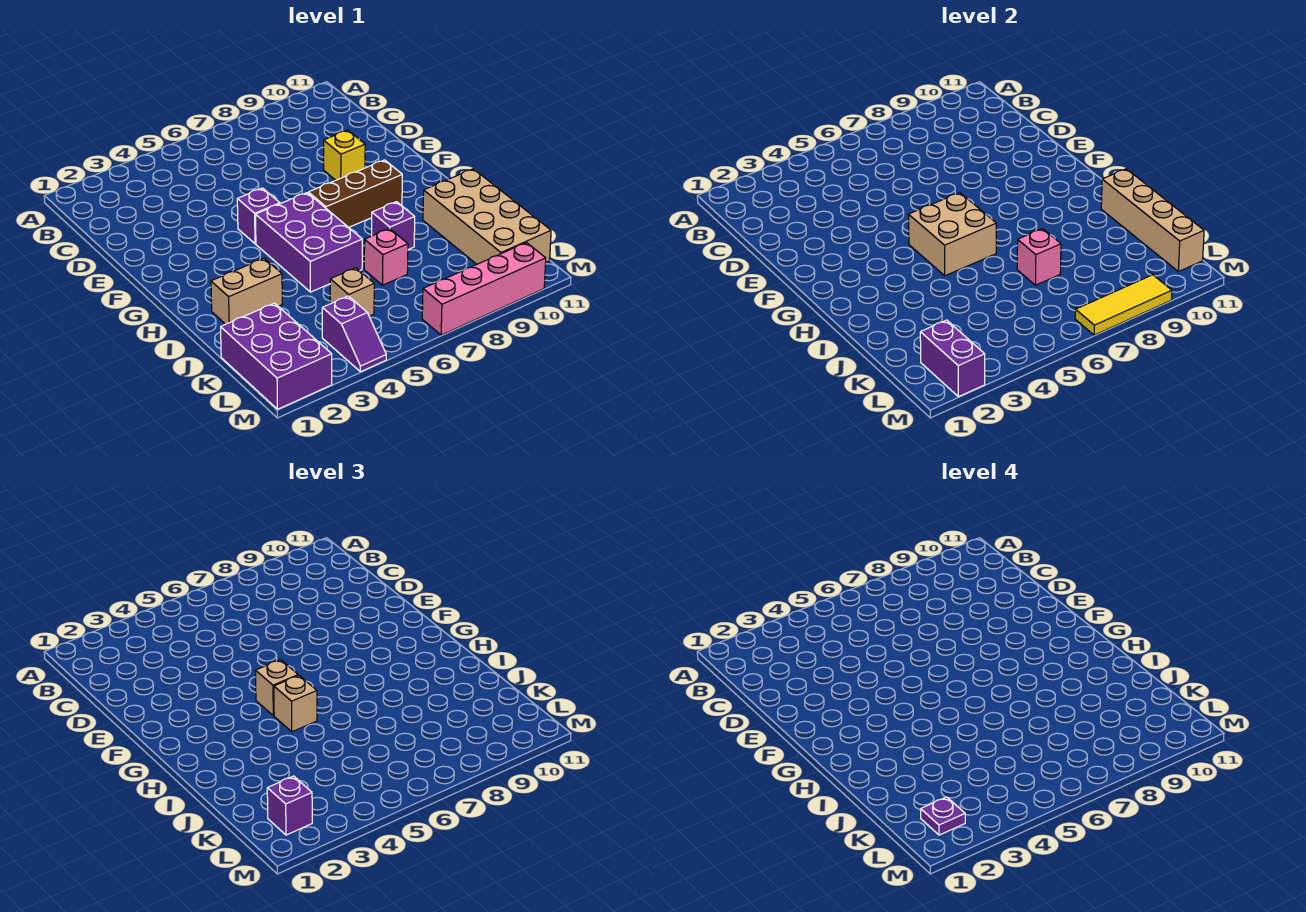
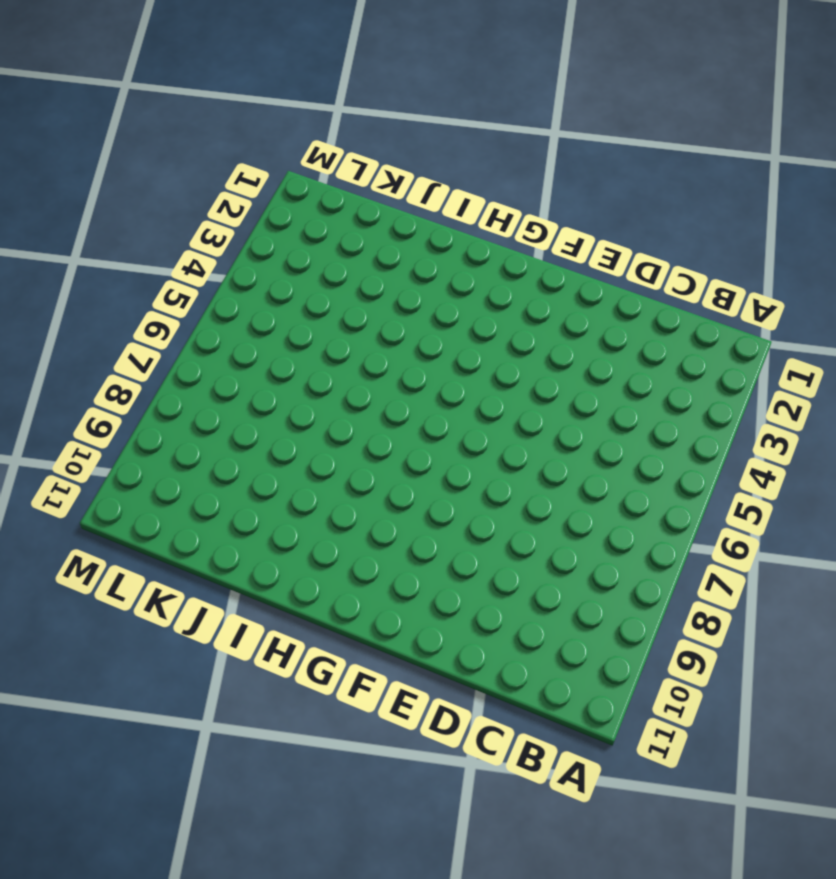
none -> yellow 1x1 brick [324,130,365,180]
none -> purple 1x1 brick [237,188,280,244]
none -> purple 2x3 brick [255,193,362,292]

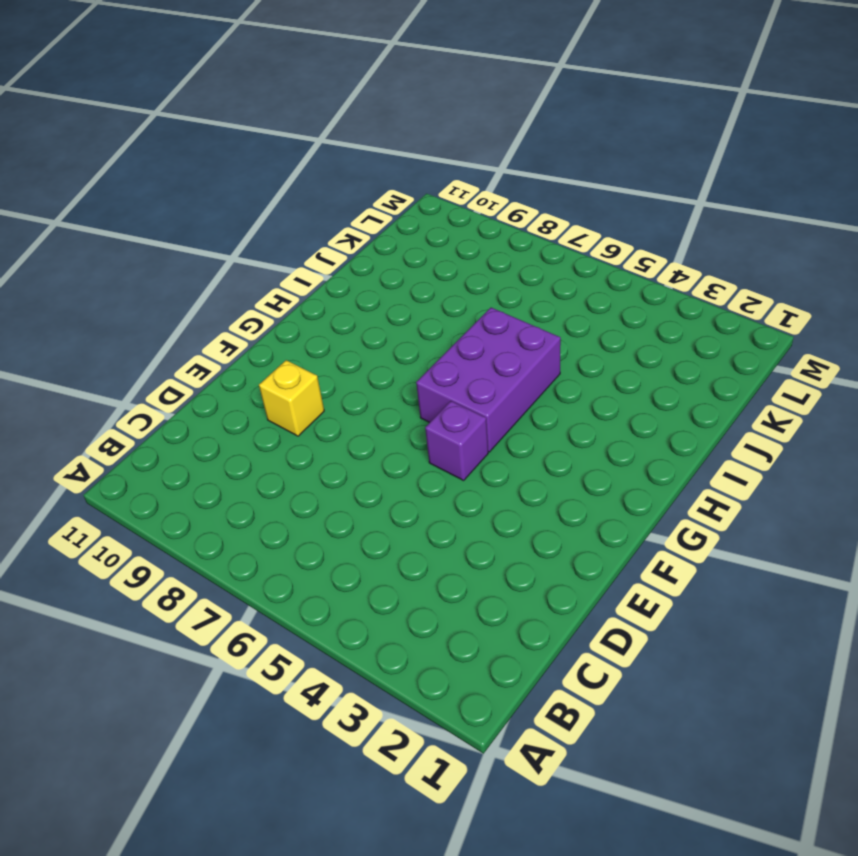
none -> brown 1x3 brick [308,160,402,227]
none -> tan 1x2 brick [211,258,282,324]
none -> purple 1x1 brick [372,202,415,249]

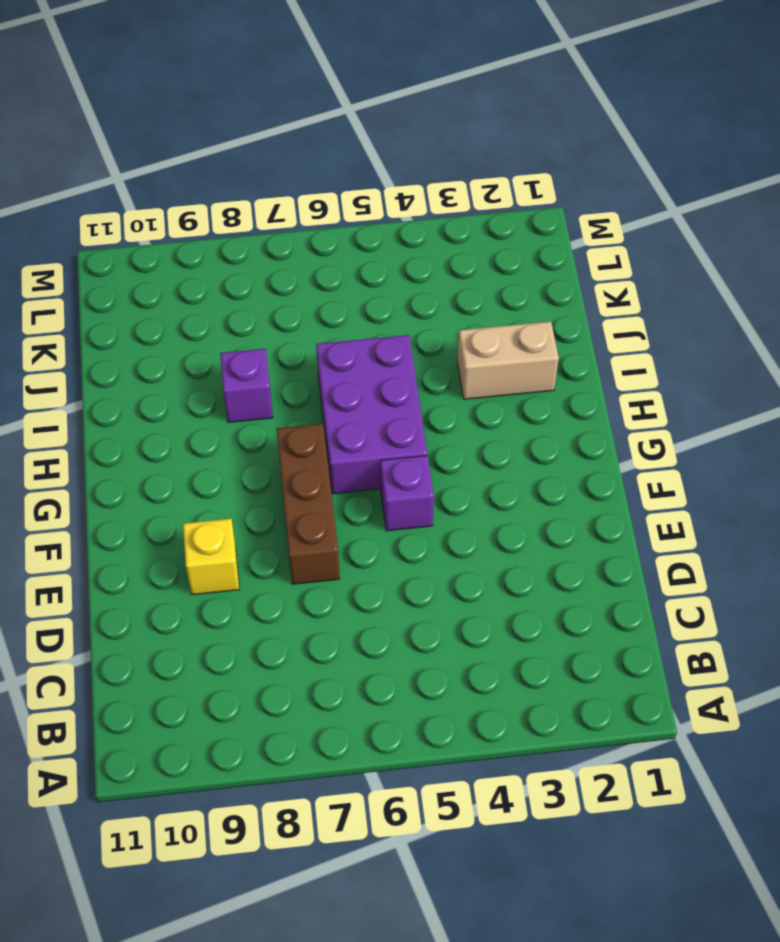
brown 1x3 brick [276,424,340,584] -> brown 1x3 brick turned to [308,160,402,227]
none -> tan 2x4 brick [423,169,551,264]
none -> pink 1x1 brick [364,229,408,285]
none -> purple 2x3 brick [221,303,332,409]

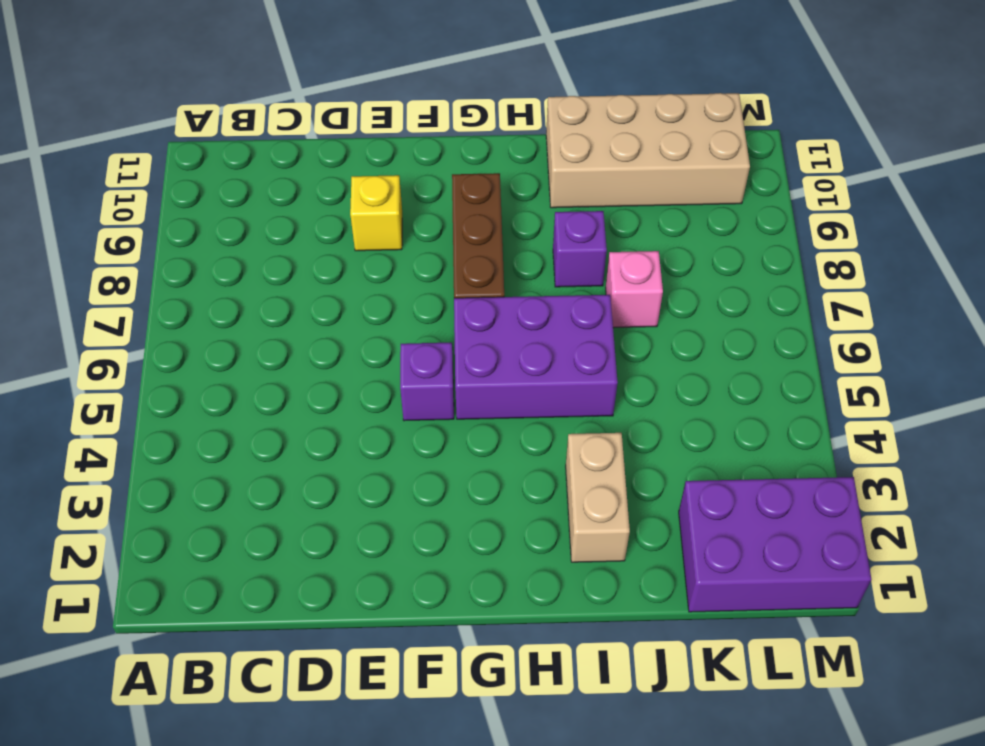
none -> tan 1x1 brick [330,268,374,316]
none -> purple 1x2 slope [322,296,386,372]
none -> pink 1x4 brick [422,243,546,335]

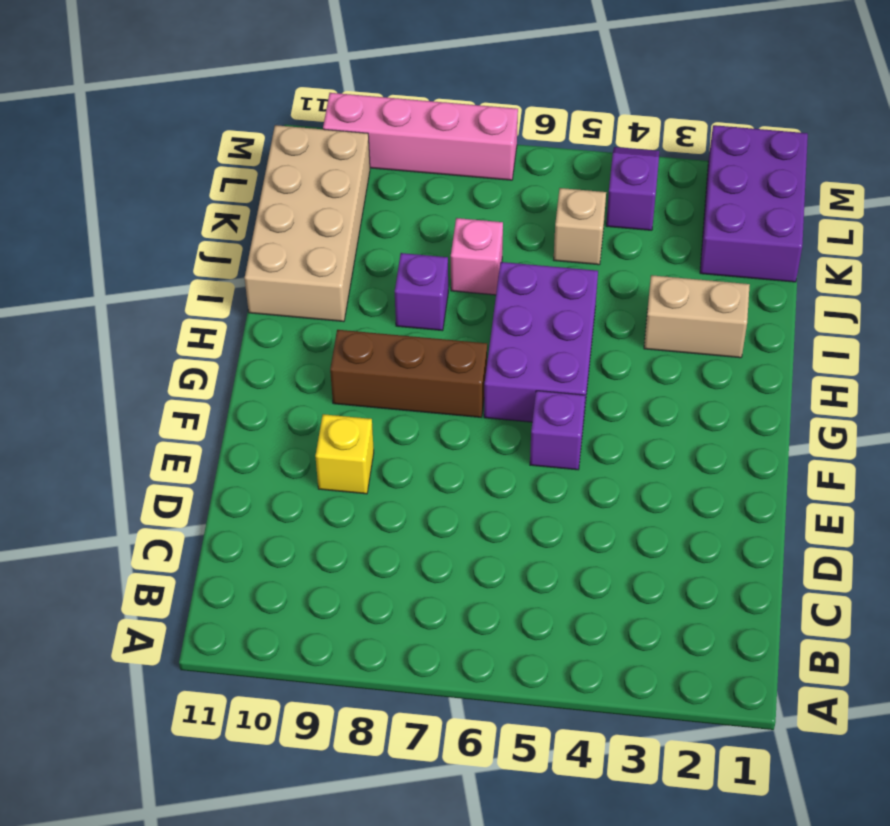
none -> tan 2x2 brick [908,193,996,276]
none -> tan 1x4 brick [1101,169,1204,272]
none -> pink 1x1 brick [1017,229,1061,285]

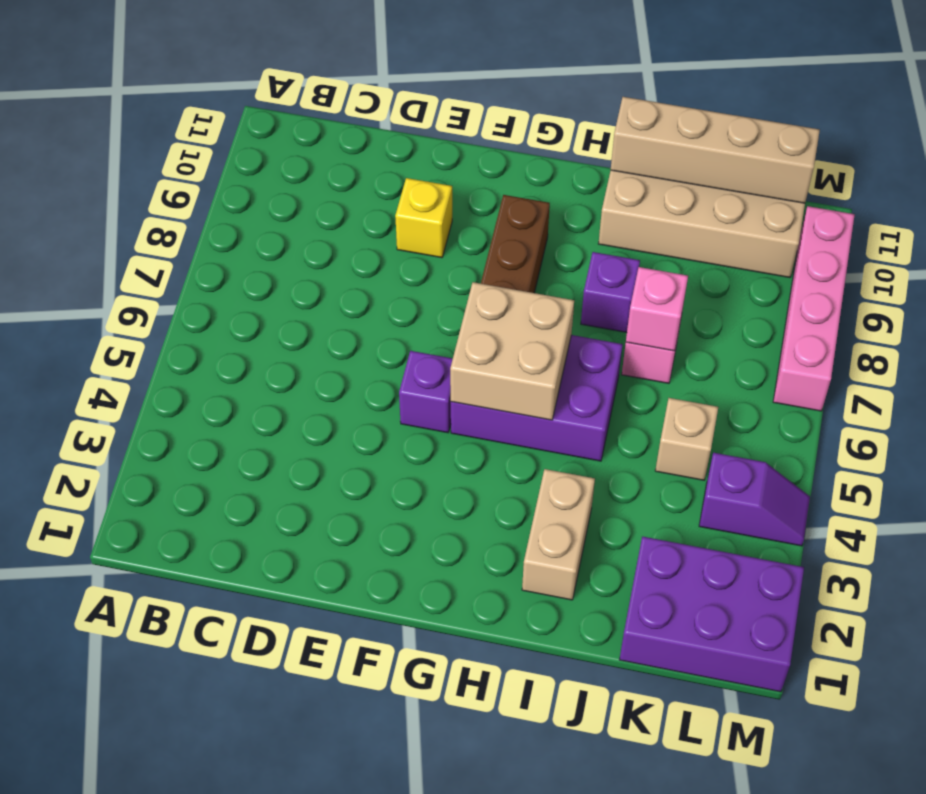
none -> purple 1x2 brick [920,320,985,397]
none -> yellow 1x3 tile [1075,275,1172,335]
none -> tan 1x1 brick [255,660,298,716]

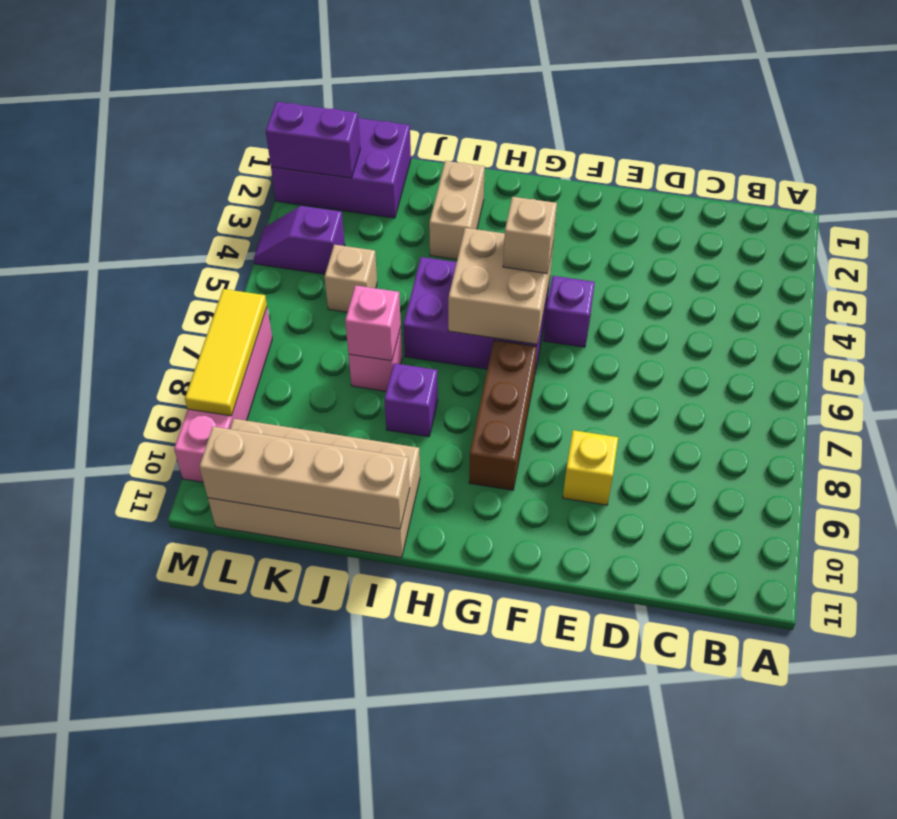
none -> tan 1x1 brick [274,675,317,732]
none -> purple 1x1 brick [267,776,312,835]
none -> purple 1x1 plate [921,797,965,835]

